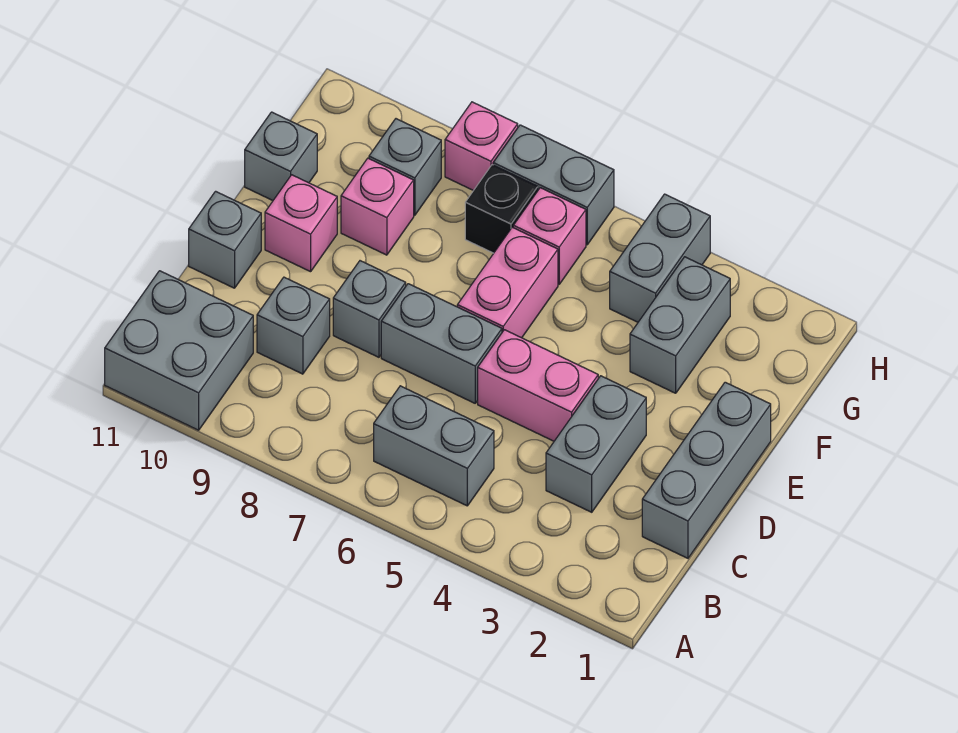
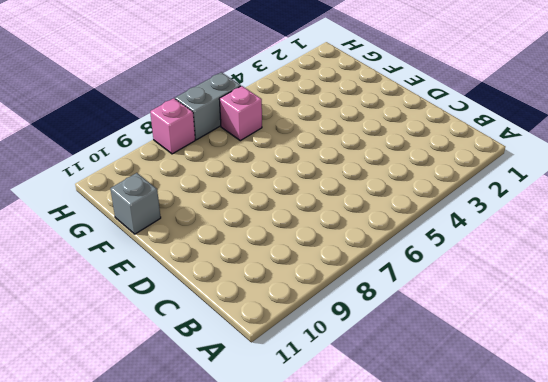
none -> grey 2x2 brick [105,271,253,430]
none -> grey 1x2 brick [374,386,494,506]
none -> grey 1x3 brick [642,382,771,558]

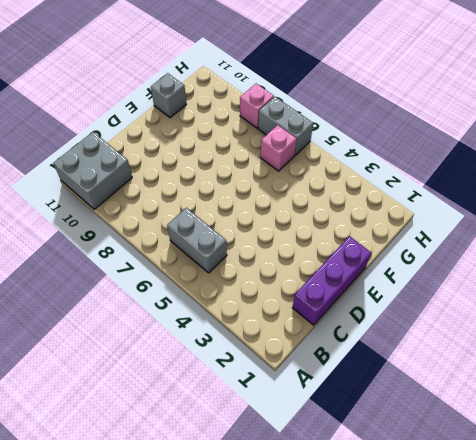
purple 1x3 brick [292,236,371,325] -> grey 1x3 brick [642,382,771,558]
none -> grey 1x2 brick [546,376,646,512]
none -> grey 1x1 brick [257,277,330,374]
none -> pink 1x2 brick [478,330,598,441]

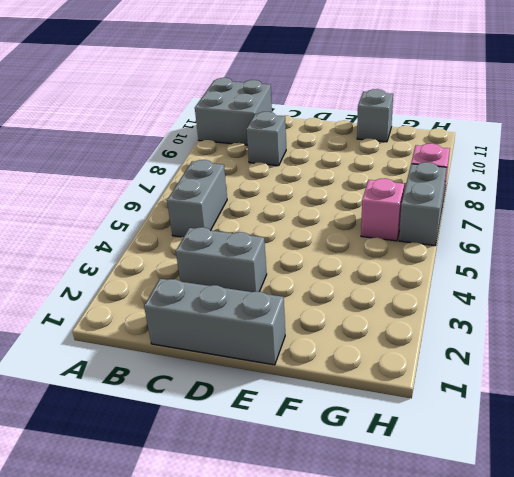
none -> pink 1x2 brick [478,330,598,441]
none -> grey 1x2 brick [381,284,502,403]
none -> grey 1x1 brick [333,261,406,357]

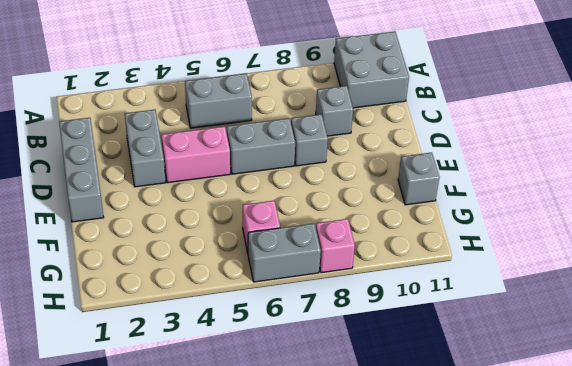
none -> grey 1x1 brick [189,191,261,288]
none -> pink 1x2 brick [457,227,558,338]
none -> pink 1x1 brick [265,175,337,272]

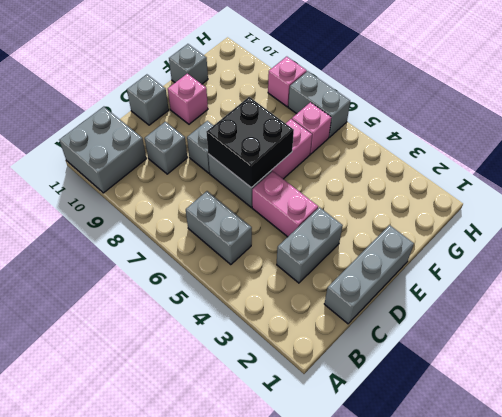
black 2x2 brick [206,97,294,188] -> none
none -> grey 1x2 brick [630,257,730,393]
none -> pink 1x1 brick [341,158,414,255]
none -> grey 1x2 brick [610,194,710,322]

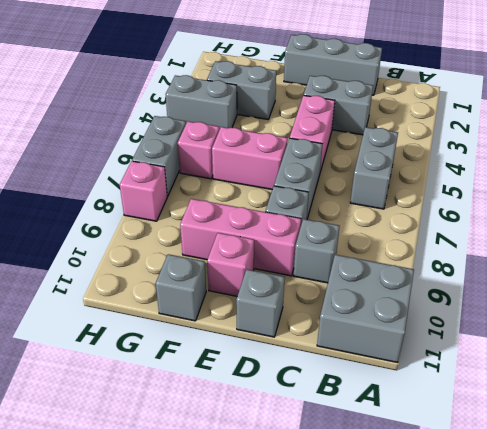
pink 1x3 brick [180,199,301,276] -> pink 1x1 brick [341,158,414,255]
none -> black 1x1 brick [465,165,538,253]
none -> grey 1x1 brick [369,119,441,215]

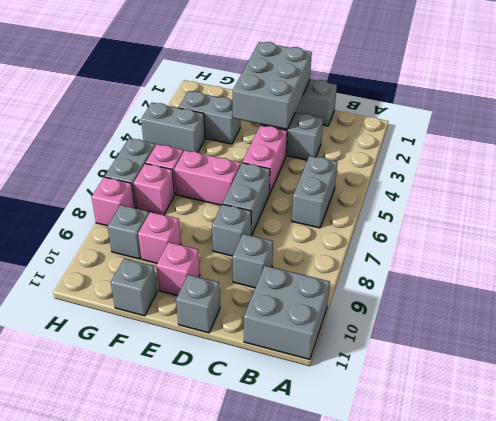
grey 2x3 brick [233,42,312,129] -> none
pink 1x1 brick [134,163,174,215] -> black 1x1 brick [465,165,538,253]

